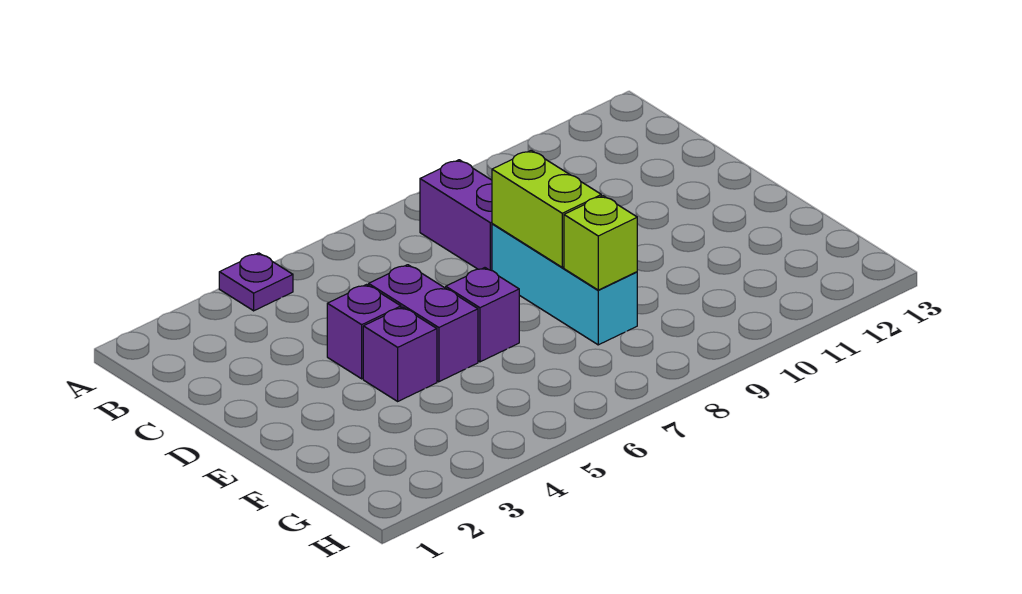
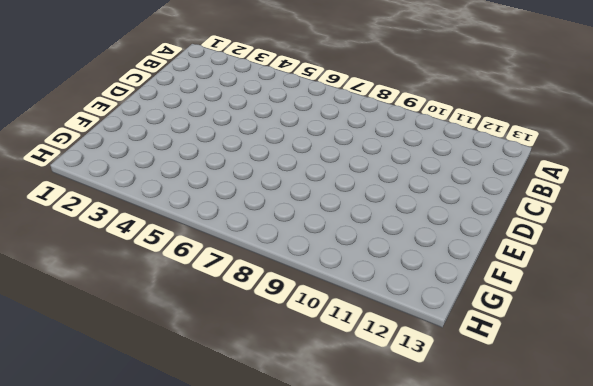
none -> purple 1x1 plate [219,253,293,311]
none -> purple 1x2 brick [420,160,492,271]

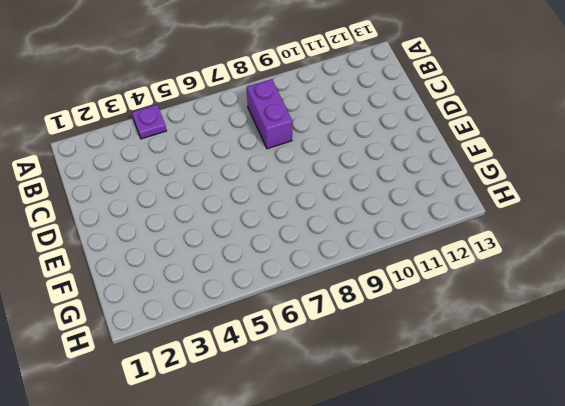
none -> purple 1x1 brick [327,284,401,379]
none -> purple 1x2 brick [369,265,478,382]

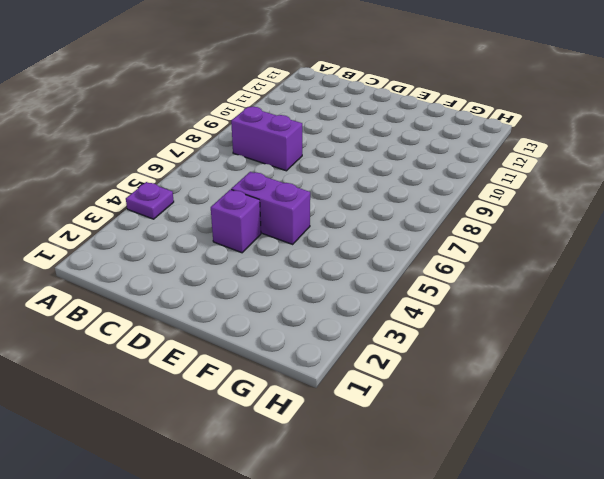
none -> cyan 1x3 brick [492,224,637,345]
none -> purple 1x1 brick [363,307,437,401]

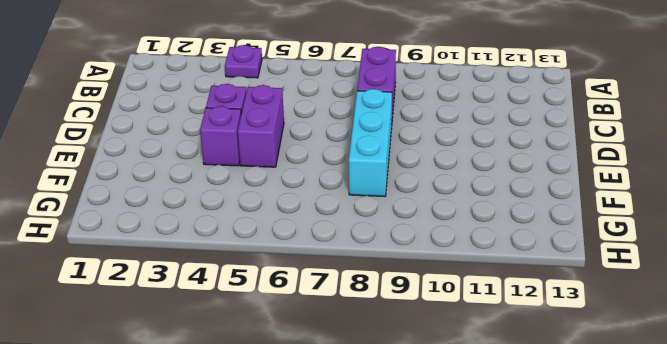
none -> purple 1x1 brick [446,268,519,362]
none -> lime 1x2 brick [492,150,601,267]

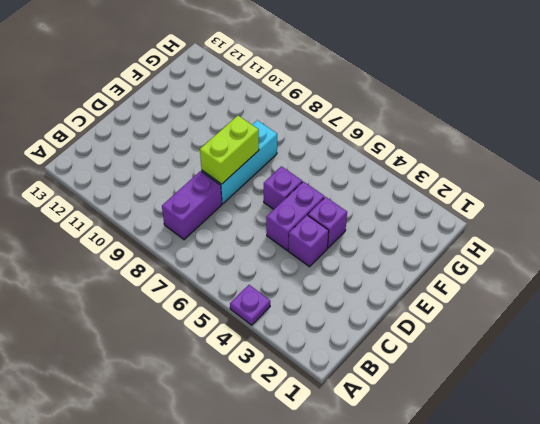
none -> lime 1x1 brick [564,196,637,290]

